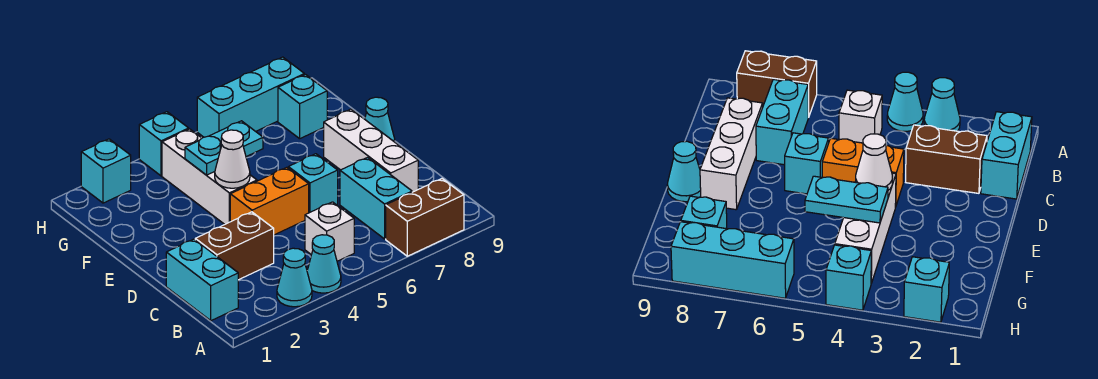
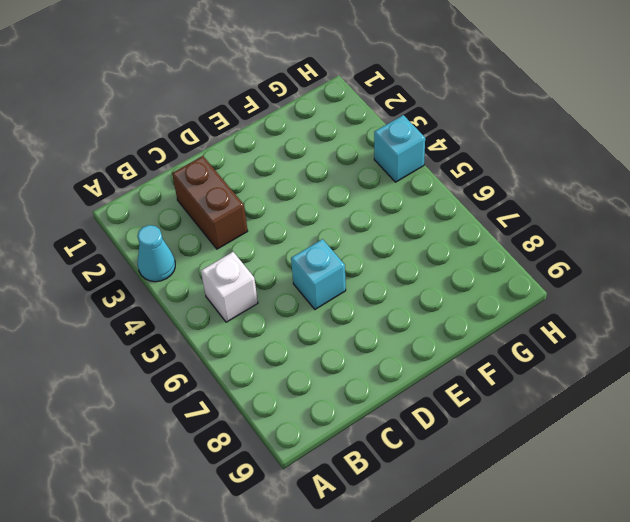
none -> cyan 1x1 cone [307,235,341,293]
none -> brown 1x2 brick [386,179,464,256]
none -> cyan 1x2 brick [166,239,238,321]

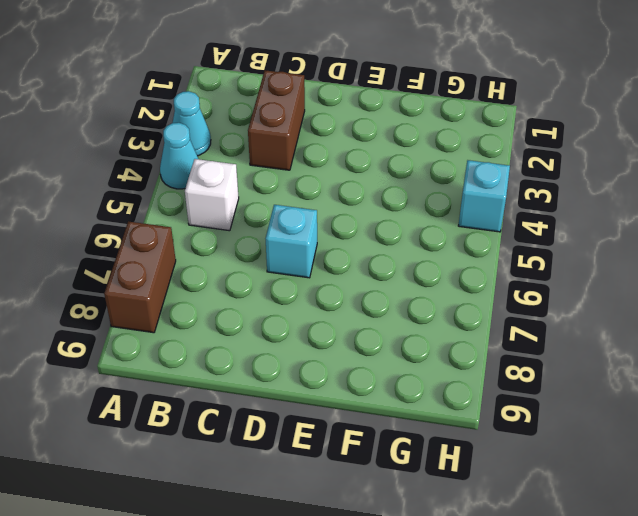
none -> cyan 1x2 brick [166,239,238,321]
none -> cyan 1x2 brick [340,157,412,239]
none -> white 1x3 brick [324,109,418,192]

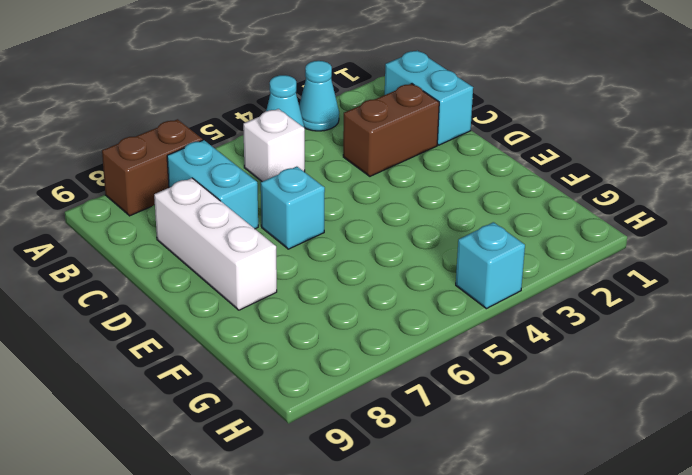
none -> orange 1x2 brick [230,167,309,235]
none -> white 1x3 brick [162,129,257,224]
none -> cyan 1x1 cone [365,97,395,142]

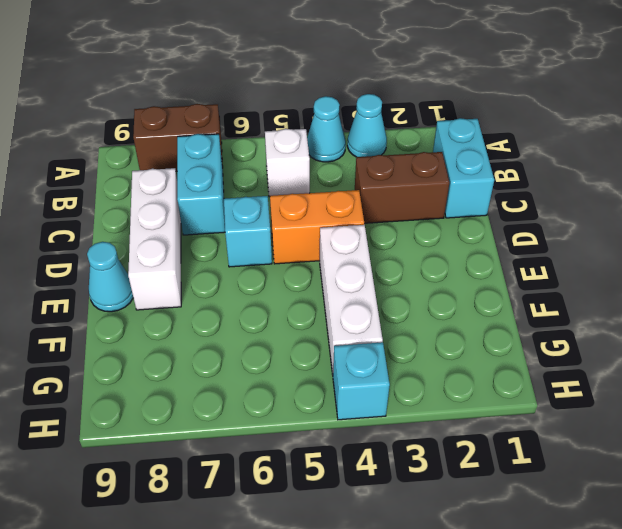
none -> cyan 1x1 brick [278,75,327,139]
none -> cyan 1x1 brick [81,139,131,203]
none -> cyan 1x3 brick [197,57,304,137]

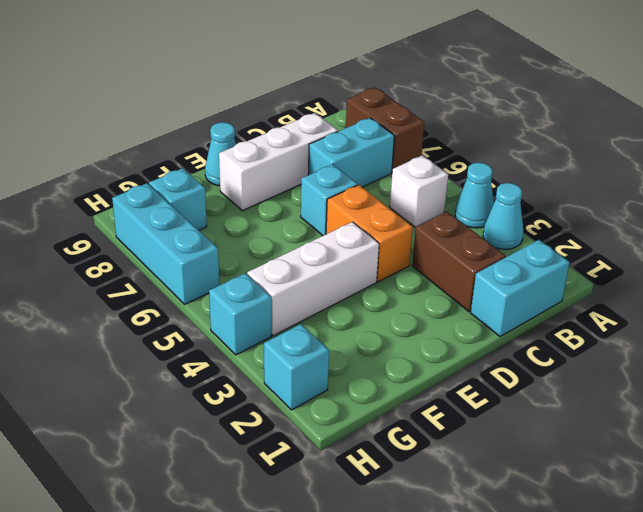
none -> white 1x1 cone [215,130,250,188]
none -> cyan 1x2 plate [185,121,263,175]

